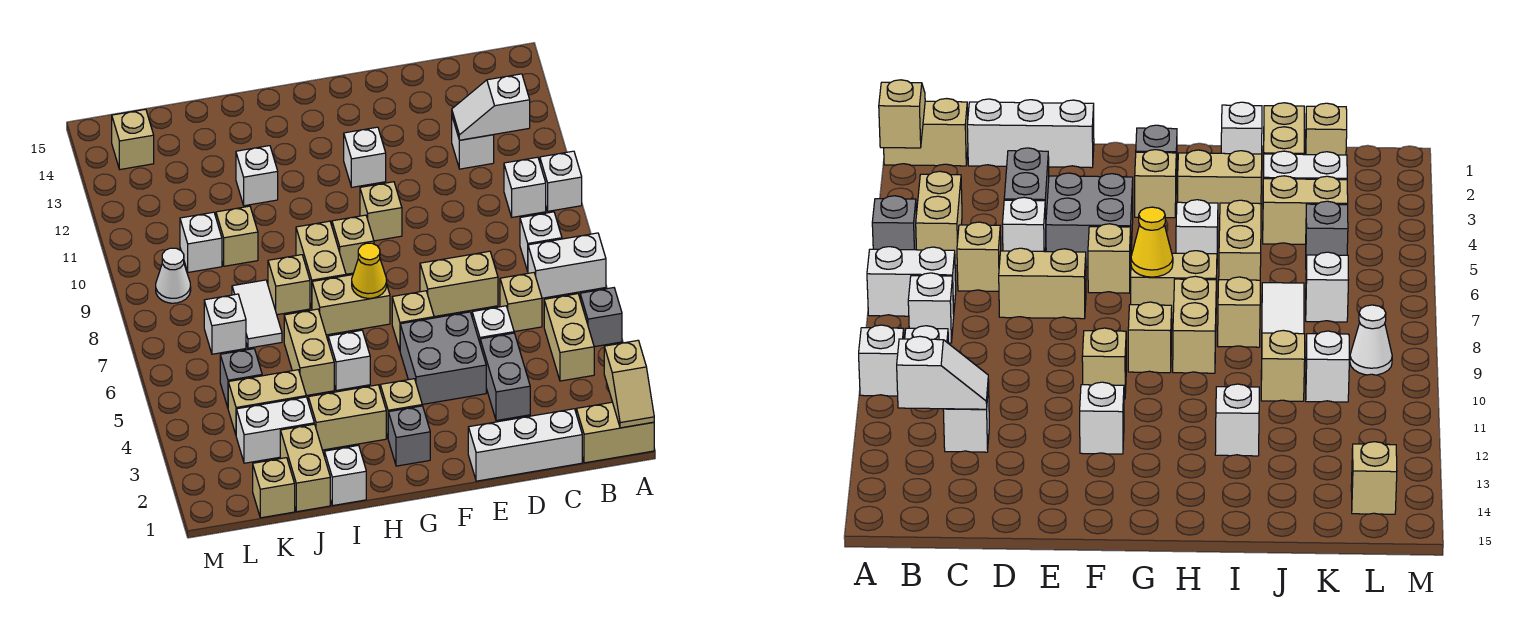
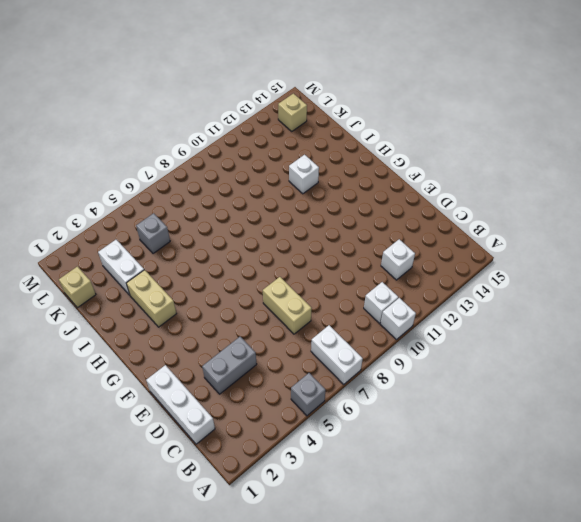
none -> tan 1x2 brick [576,402,654,463]
none -> tan 1x2 brick [544,294,594,381]
none -> white 1x1 brick [520,212,562,271]
none -> tan 1x1 brick [500,273,542,332]

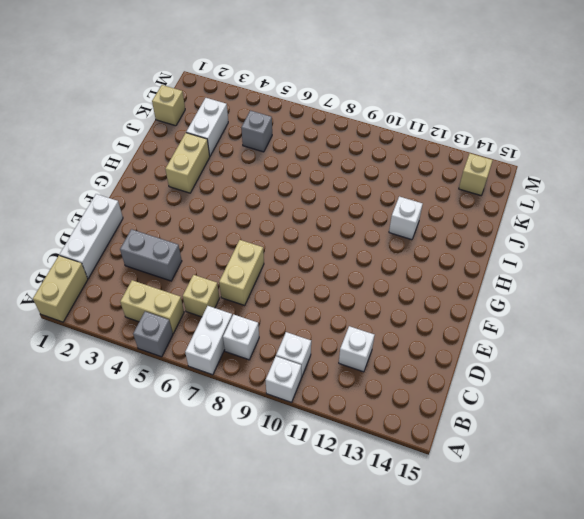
none -> white 1x1 brick [472,306,514,342]
none -> grey 2x2 brick [400,312,486,404]
none -> tan 1x1 brick [392,291,434,350]
none -> tan 1x1 brick [360,182,402,241]

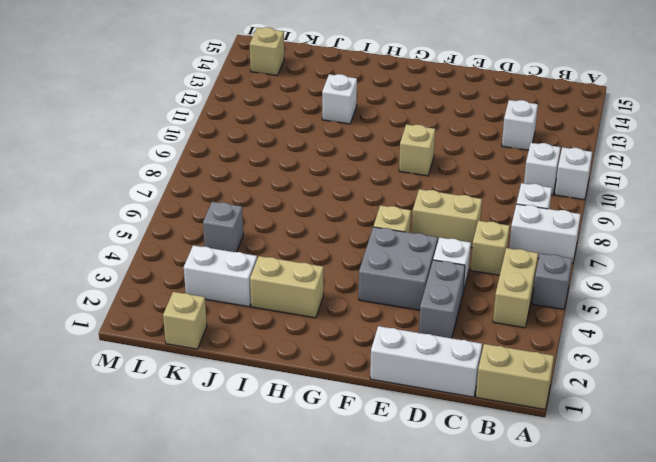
none -> white 1x1 brick [344,127,386,187]
none -> grey 1x1 brick [388,406,430,466]
none -> tan 1x1 brick [380,379,422,437]
none -> tan 1x2 brick [312,275,390,335]

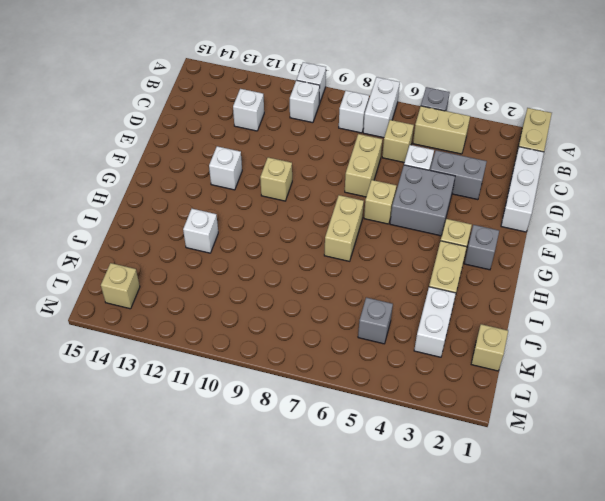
none -> tan 1x1 brick [332,215,374,274]
none -> white 1x1 brick [328,330,370,390]
none -> tan 1x2 brick [296,221,346,308]
none -> white 1x1 brick [325,445,366,506]

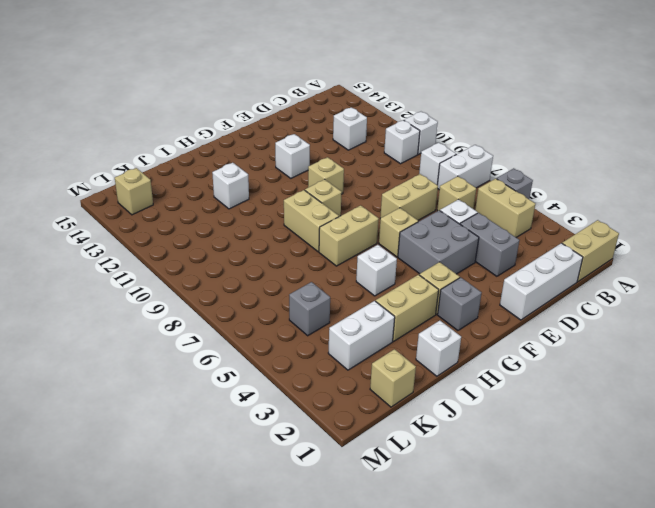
none -> tan 1x2 brick [284,309,334,396]
none -> tan 1x1 brick [268,255,310,315]
none -> tan 1x2 brick [280,424,330,512]
none -> tan 1x2 brick [228,370,306,434]

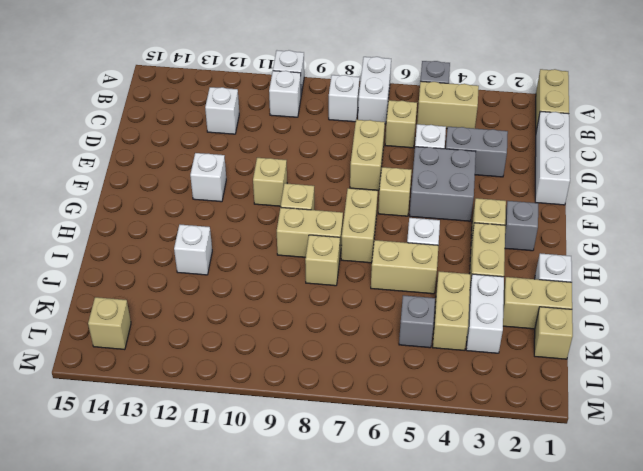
none -> white 1x2 tile [232,280,282,348]
none -> tan 1x1 brick [216,206,258,266]
none -> white 1x1 brick [204,294,246,354]
none -> white 1x1 brick [180,212,222,272]

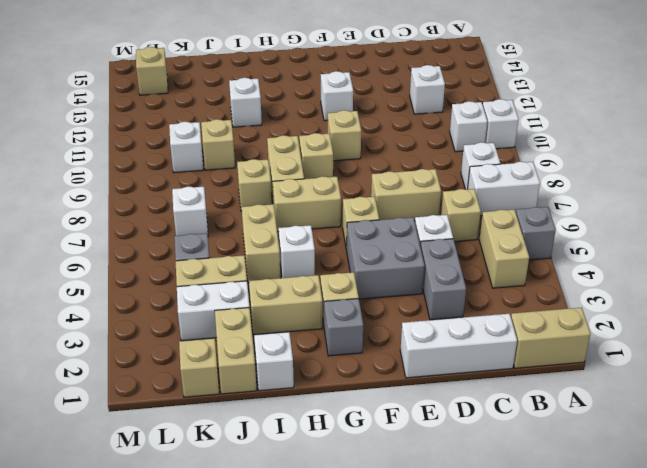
none -> white 1x2 tile [232,280,282,348]
none -> white 1x1 cone [156,248,191,303]
none -> tan 1x2 slope [604,340,654,428]
none -> white 1x2 slope [452,74,530,140]

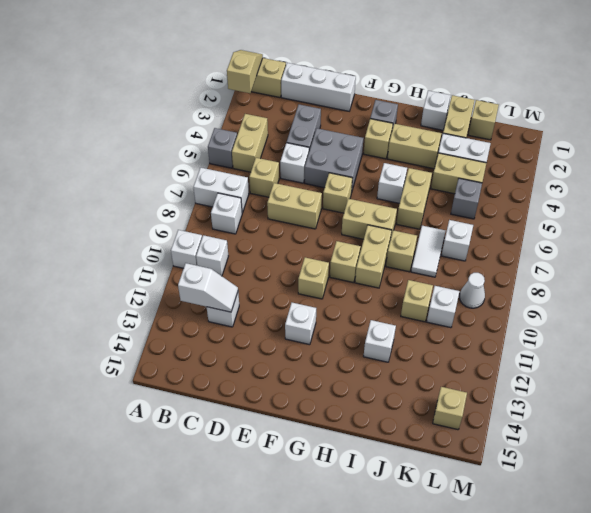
none -> yellow 1x1 cone [352,243,387,298]

